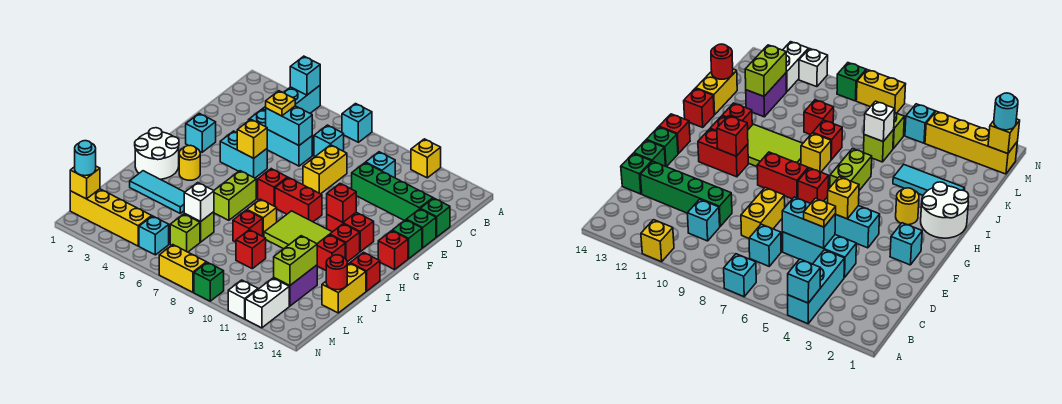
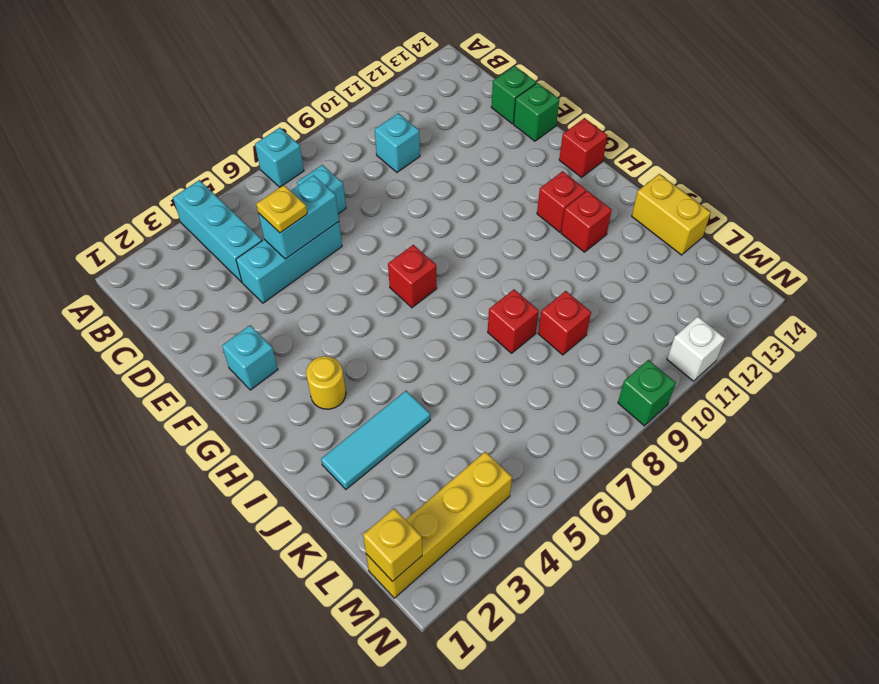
none -> yellow 1x1 brick [411,139,441,178]
none -> yellow 1x2 brick [303,145,347,194]
none -> green 1x4 brick [352,163,433,221]
none -> cyan 1x2 brick [220,131,267,178]

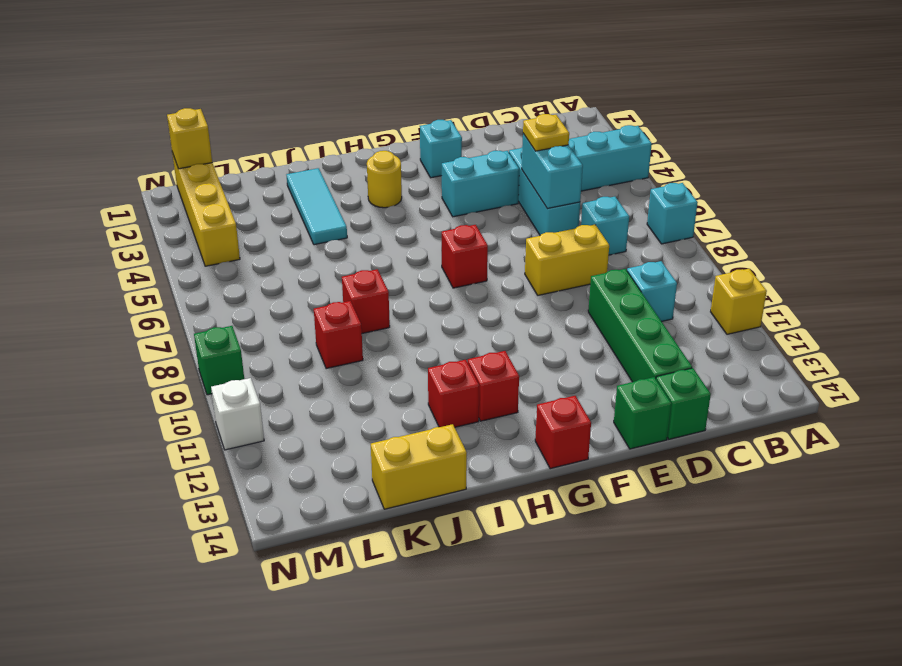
cyan 1x2 brick [442,151,519,217] -> cyan 1x2 brick turned to [220,131,267,178]
none -> green 1x1 brick [392,220,422,259]
none -> red 1x2 brick [275,178,322,222]
none -> red 1x2 brick [327,212,374,252]
none -> white 2x2 round brick [135,128,179,179]

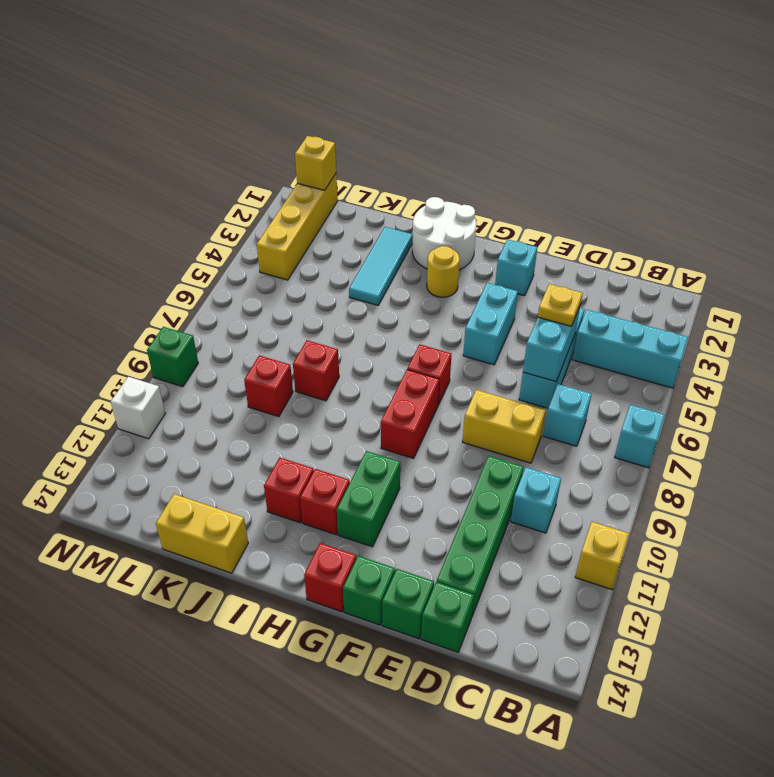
green 1x2 brick [337,451,400,547] -> red 1x2 brick [327,212,374,252]
none -> lime 1x2 brick [214,171,256,220]
none -> lime 2x3 tile [264,211,332,249]
none -> yellow 1x1 brick [247,199,277,237]
none -> red 1x1 brick [350,252,380,291]

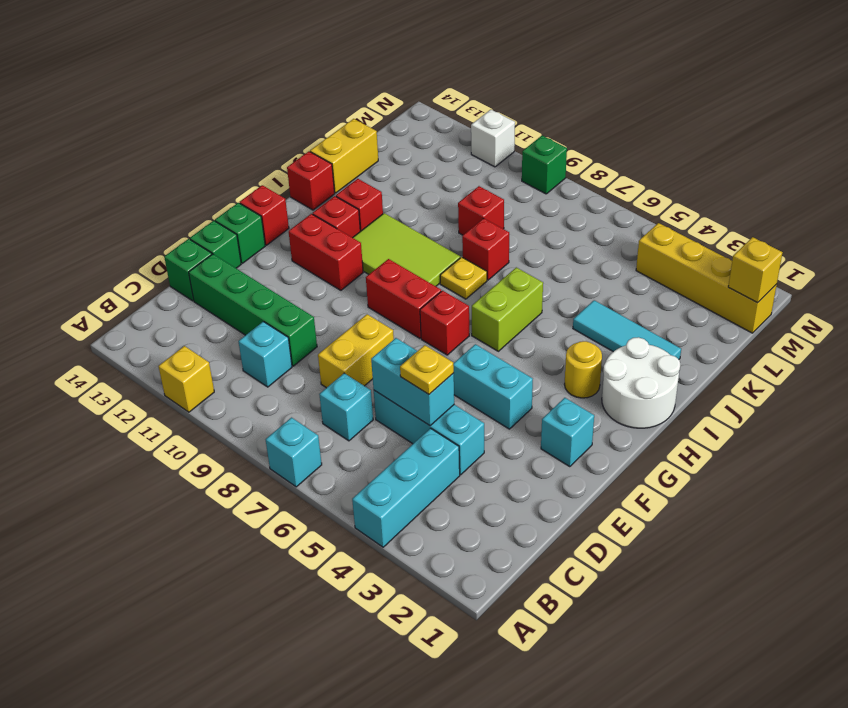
yellow 1x1 plate [440,257,487,299] -> yellow 1x1 brick [247,199,277,237]
none -> lime 1x1 brick [184,212,214,242]
none -> purple 1x2 brick [274,265,317,306]
none -> lime 1x1 brick [170,214,200,252]
none -> cyan 1x1 brick [139,216,169,255]

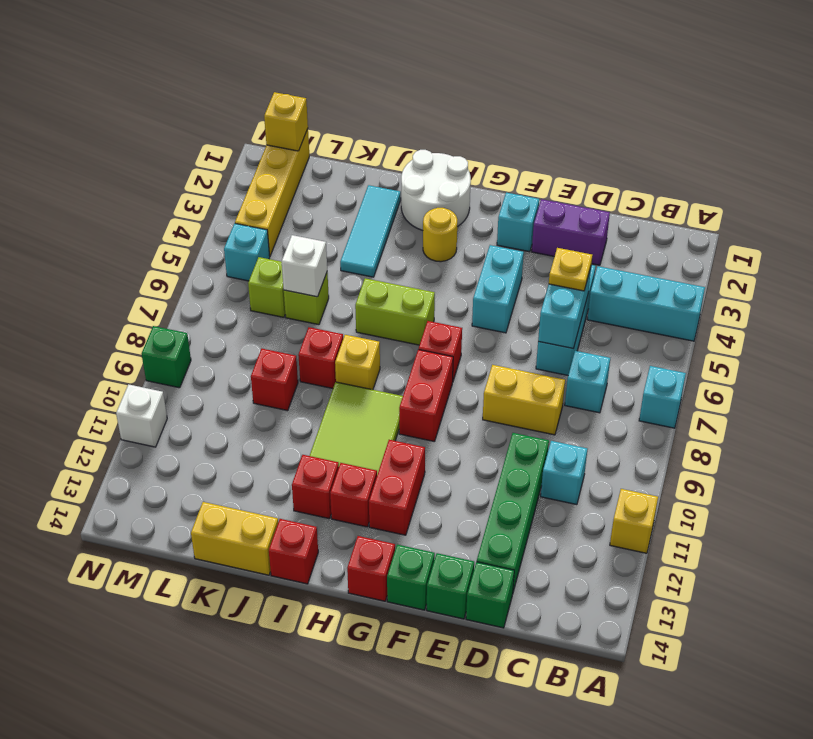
purple 1x2 brick [532,199,610,265] -> purple 1x2 brick moved to [274,265,317,306]
none -> white 1x2 brick [245,278,289,328]
none -> yellow 1x2 brick [159,245,206,292]
none -> cyan 1x1 brick [290,56,320,95]
none -> yellow 1x1 brick [237,119,267,158]

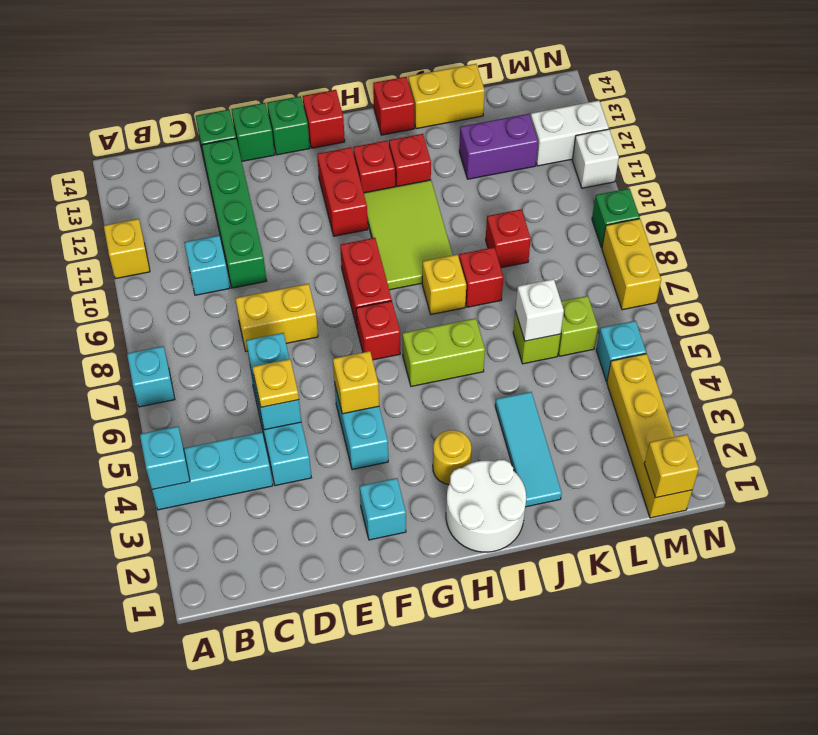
none -> cyan 1x1 brick [314,125,344,156]
none -> red 1x1 brick [327,184,356,222]
none -> lime 1x2 brick [274,236,317,286]
none -> red 1x1 round brick [326,255,347,290]

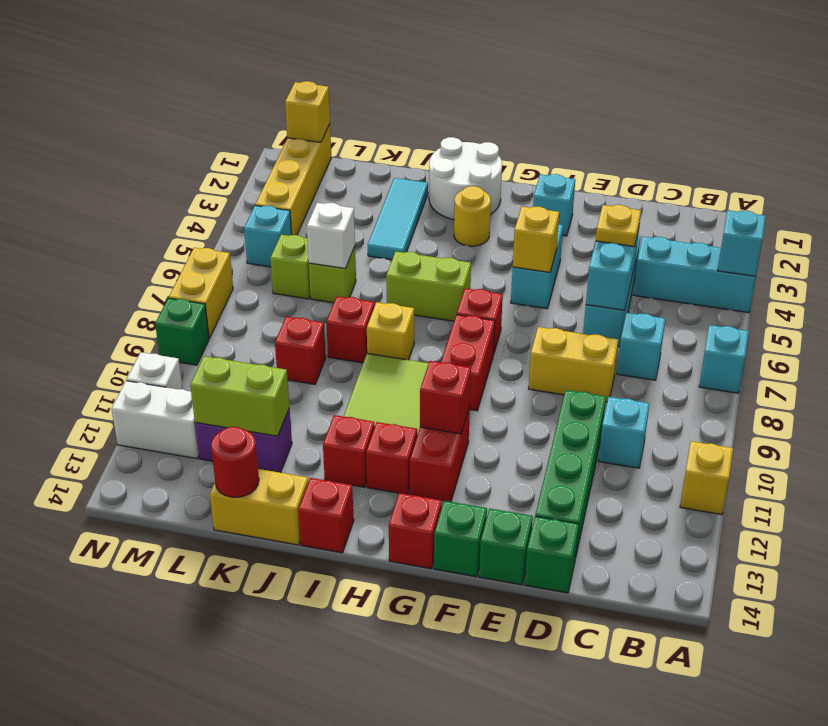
none -> cyan 1x1 round brick [75,141,96,176]

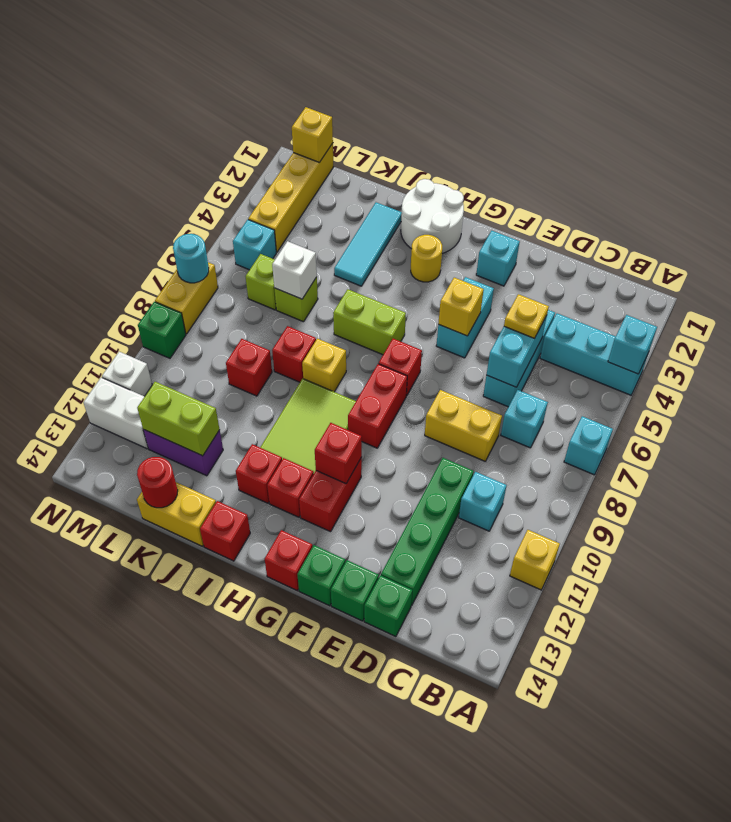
cyan 1x1 round brick [173,234,209,283] -> cyan 1x1 round brick moved to [75,141,96,176]

